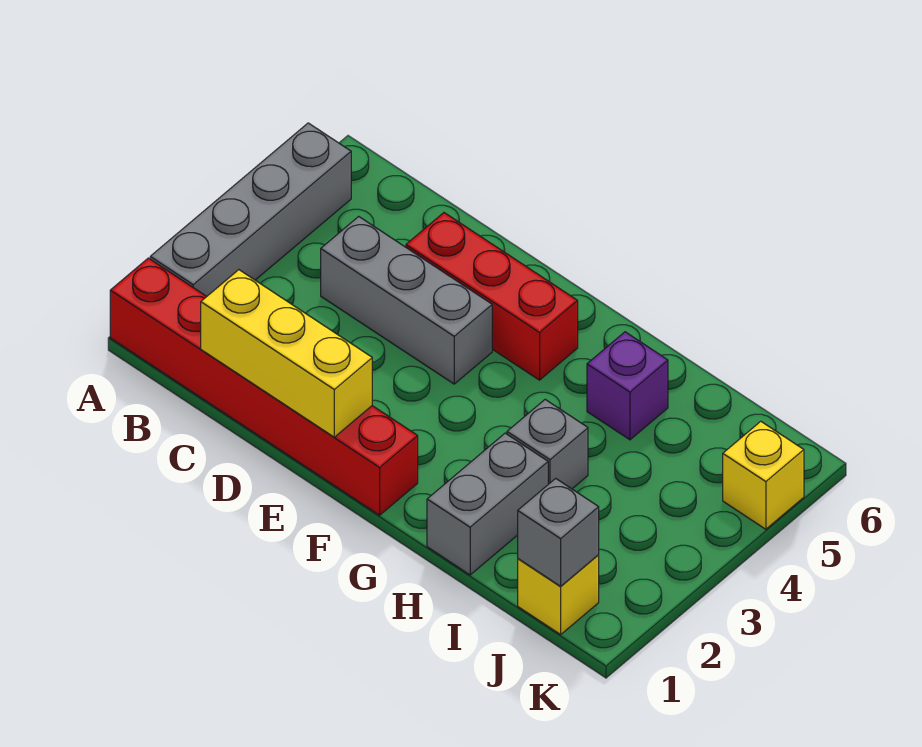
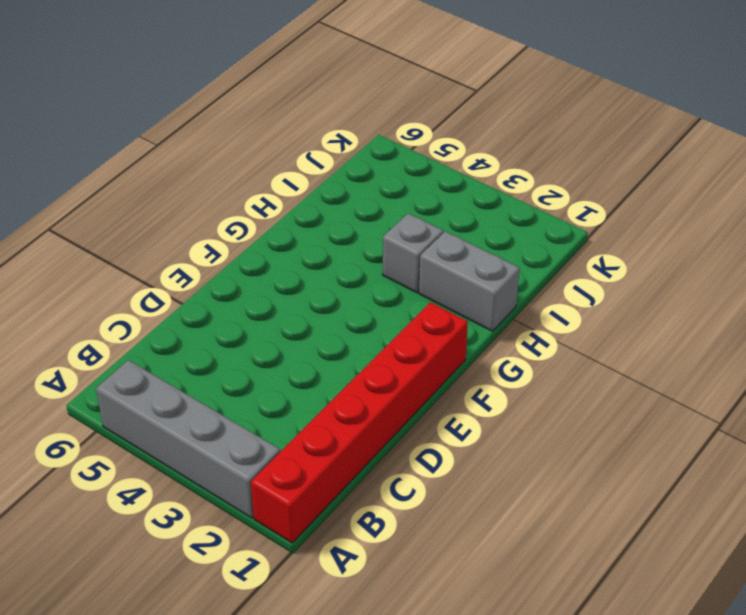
none -> grey 1x3 brick [321,217,492,384]
none -> red 1x3 brick [406,213,578,380]

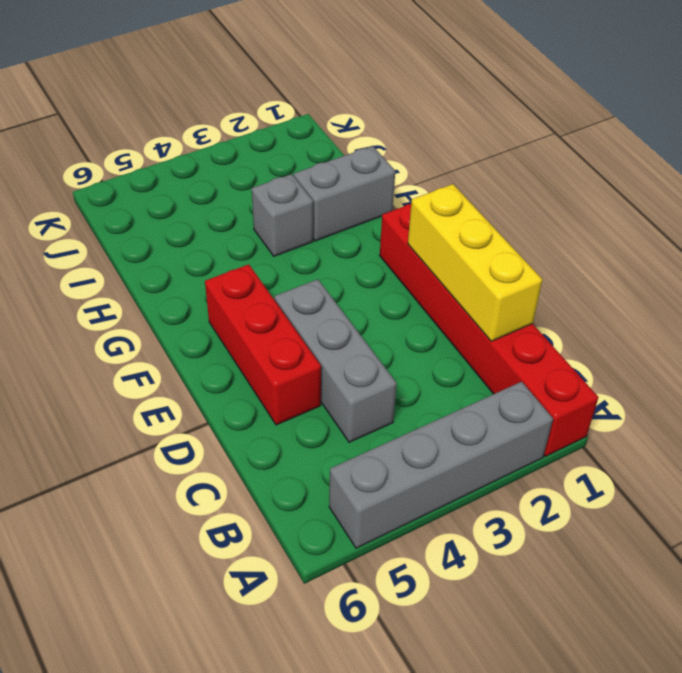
none -> purple 1x1 brick [587,332,668,440]
none -> yellow 1x1 brick [518,555,599,634]

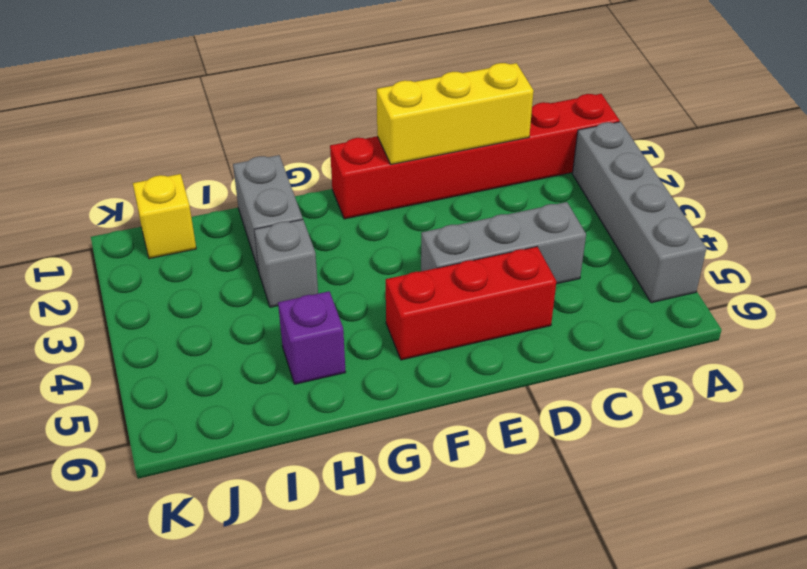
none -> yellow 1x1 brick [723,421,804,529]
none -> grey 1x1 brick [518,478,599,586]

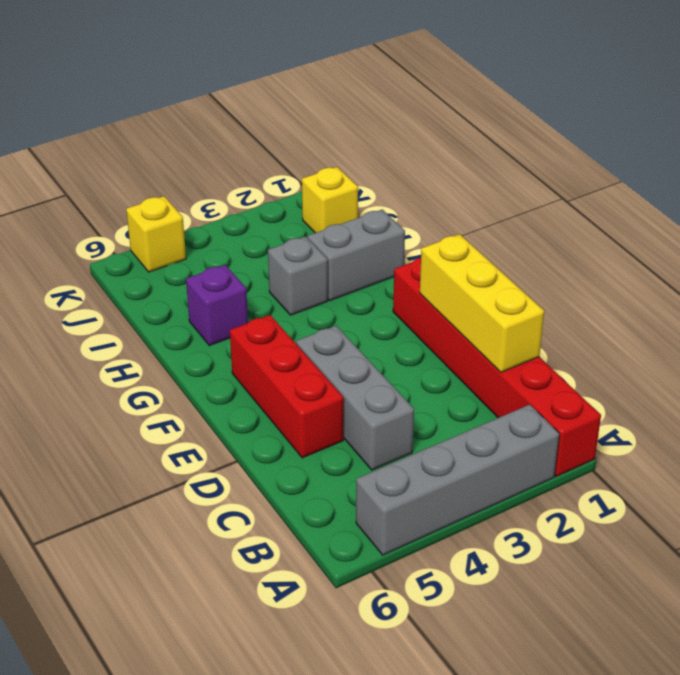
none -> grey 1x1 brick [518,478,599,586]

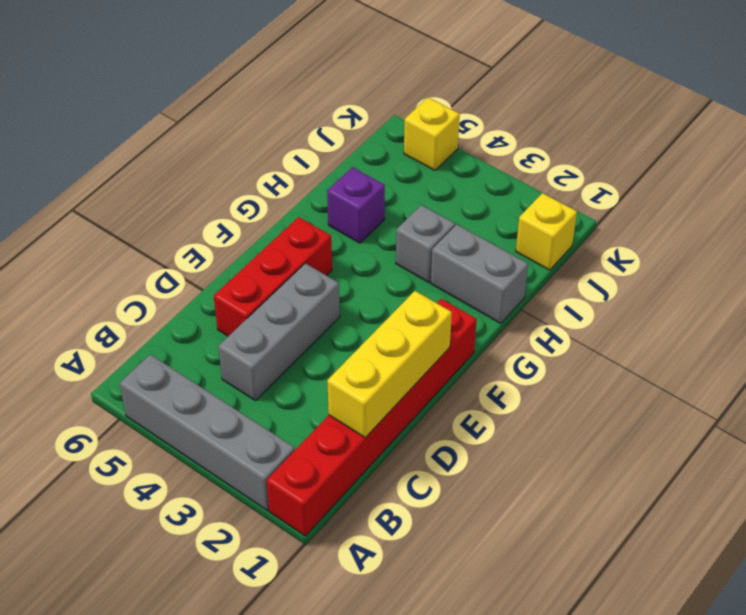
none -> grey 1x1 brick [518,478,599,586]

